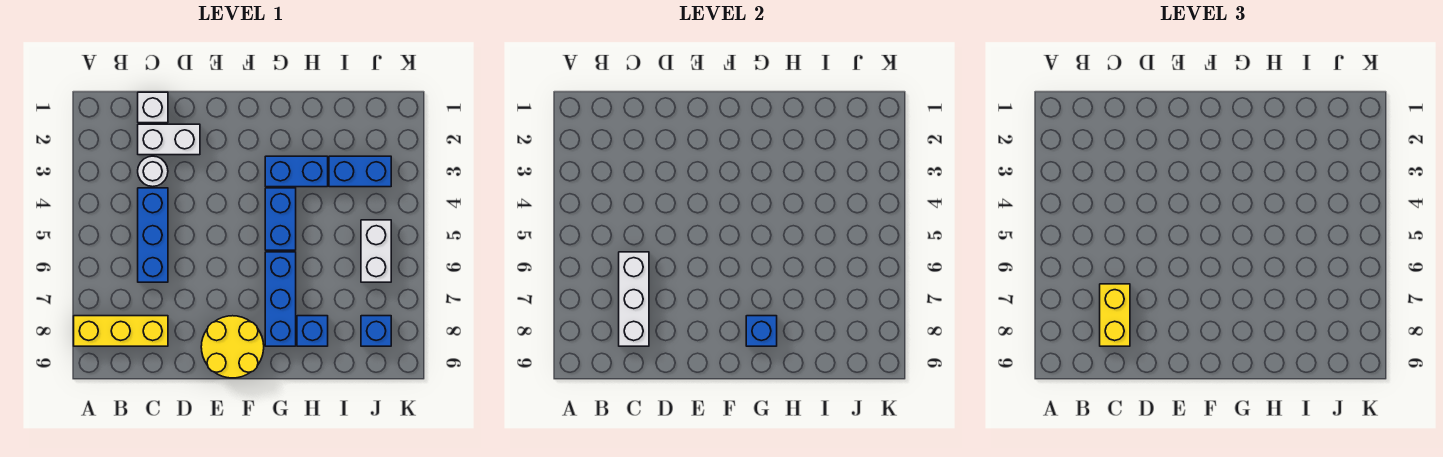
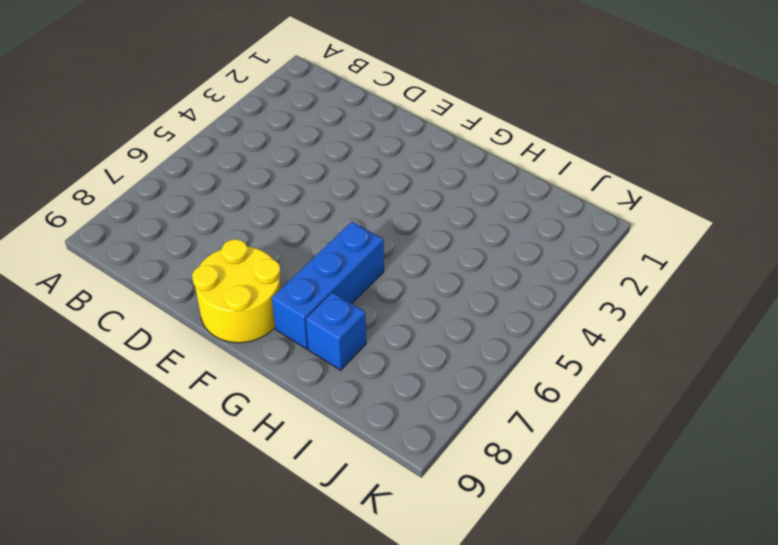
none -> yellow 1x3 brick [74,316,168,346]
none -> white 1x1 brick [138,92,168,123]
none -> white 1x2 brick [138,124,200,155]

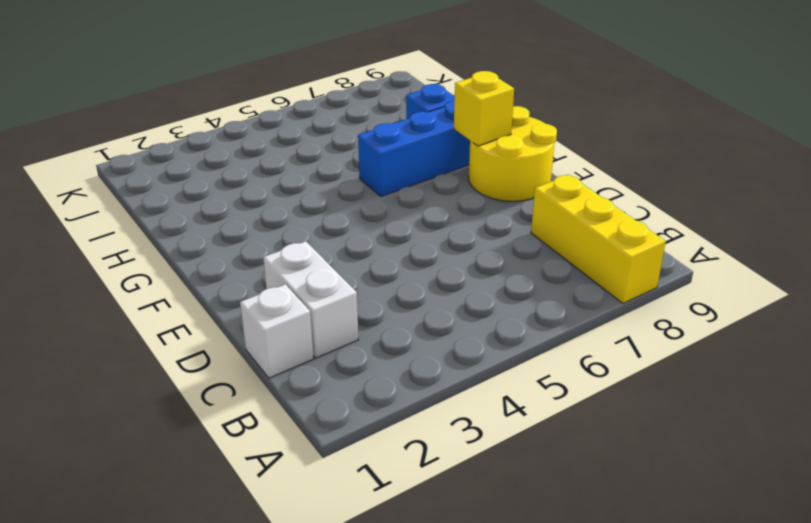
yellow 1x1 brick [454,71,514,146] -> none
none -> white 1x1 round brick [138,156,168,187]
none -> blue 1x3 brick [138,188,168,282]
none -> blue 1x2 brick [265,156,328,187]

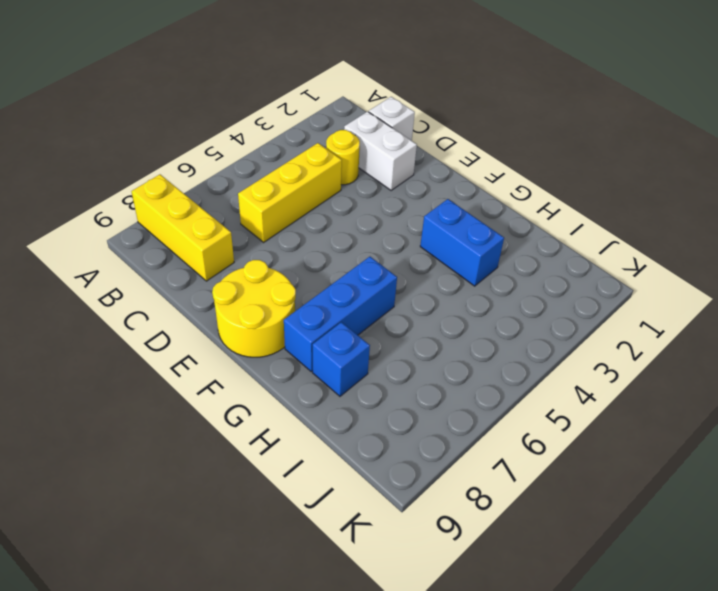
yellow 1x1 round brick [326,130,360,185] -> white 1x1 round brick [138,156,168,187]
yellow 1x3 brick [238,143,342,242] -> blue 1x3 brick [138,188,168,282]
none -> blue 1x2 brick [265,188,296,250]
none -> blue 1x2 brick [329,156,391,187]
none -> white 1x2 brick [361,220,391,282]

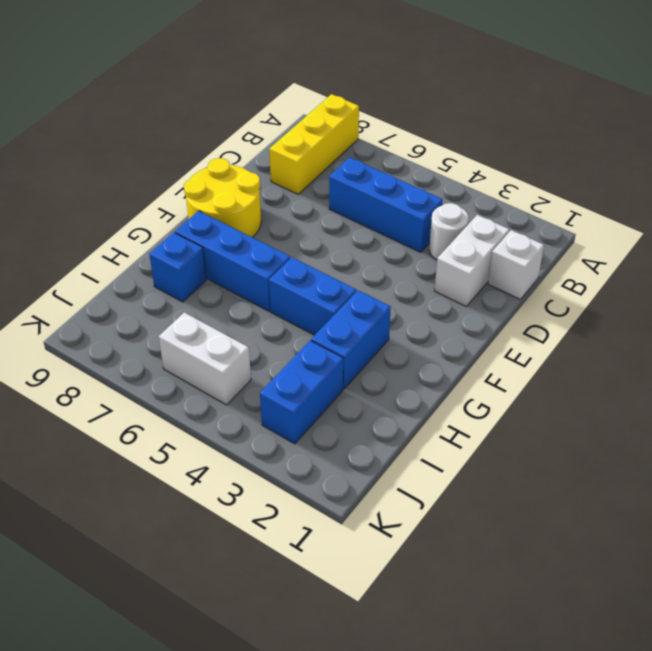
none -> blue 1x1 brick [361,316,391,346]
none -> white 1x3 brick [619,252,649,346]
none -> blue 1x1 brick [746,316,777,346]

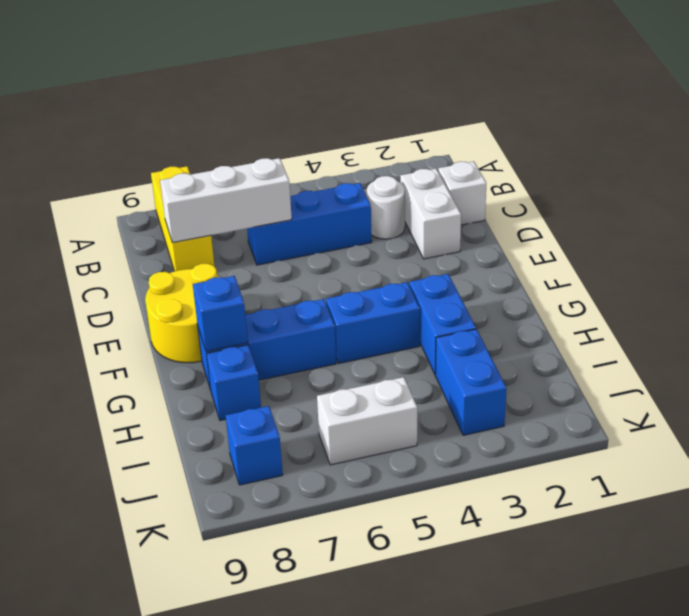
none -> yellow 1x2 brick [1100,284,1130,346]

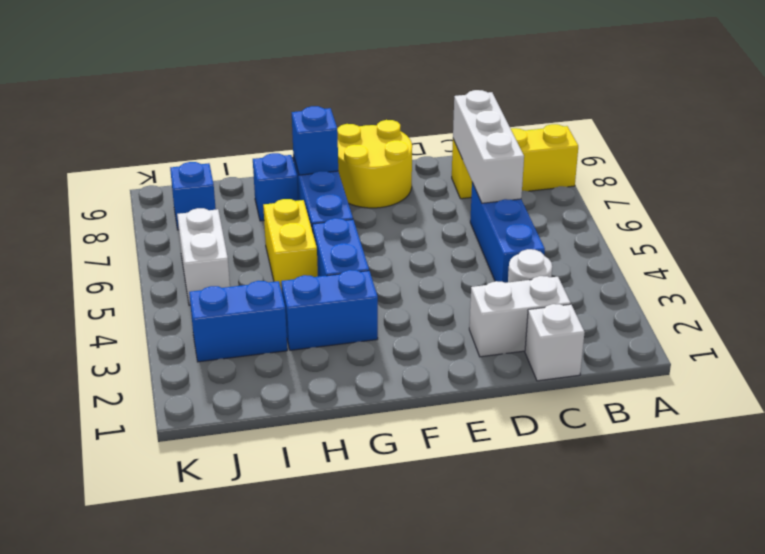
yellow 1x2 brick [263,199,318,291] -> yellow 1x2 brick moved to [1100,284,1130,346]

